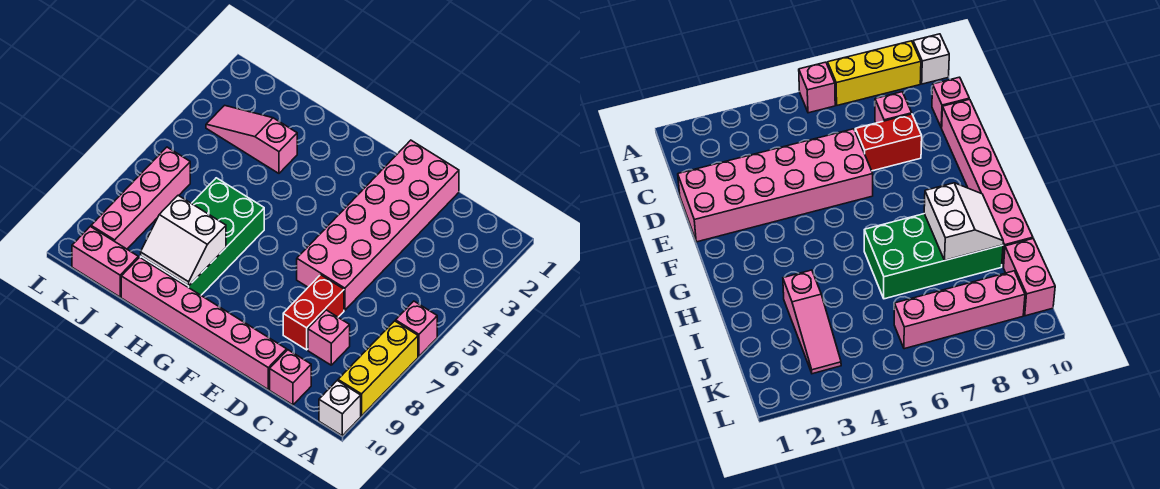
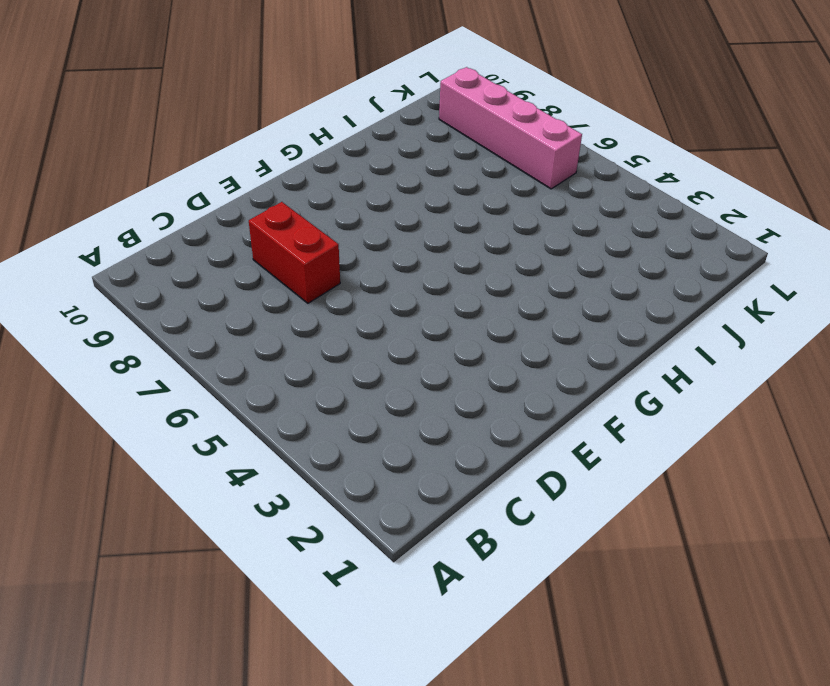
none -> pink 1x1 brick [396,301,437,356]
none -> yellow 1x3 brick [338,321,418,416]
none -> white 1x1 brick [319,381,361,436]

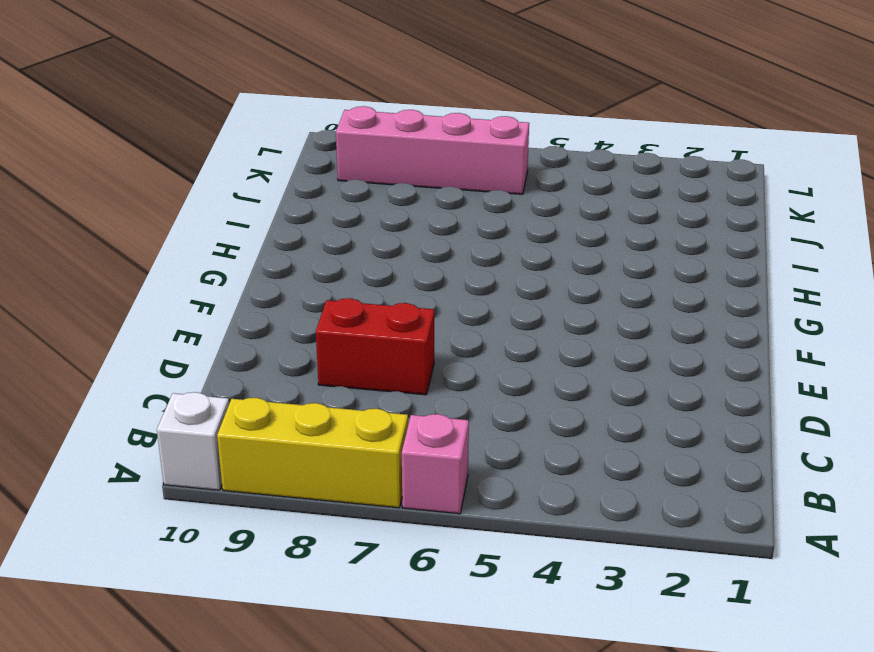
none -> pink 1x1 brick [308,310,350,365]
none -> pink 1x1 brick [270,350,311,405]
none -> pink 2x6 brick [297,140,459,310]

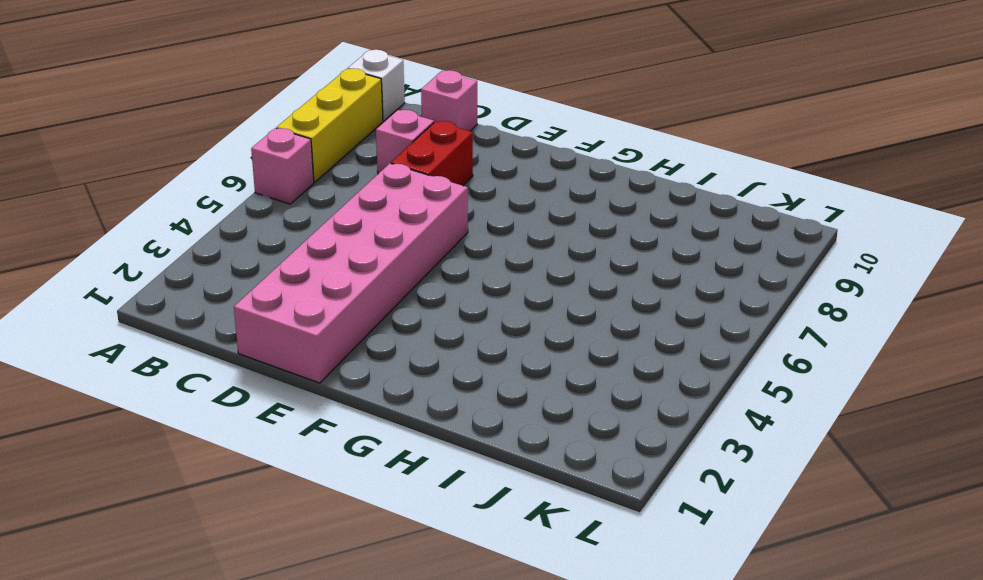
none -> pink 1x6 brick [121,257,287,389]
none -> green 2x4 brick [141,178,264,295]
none -> pink 1x3 slope [206,105,297,173]

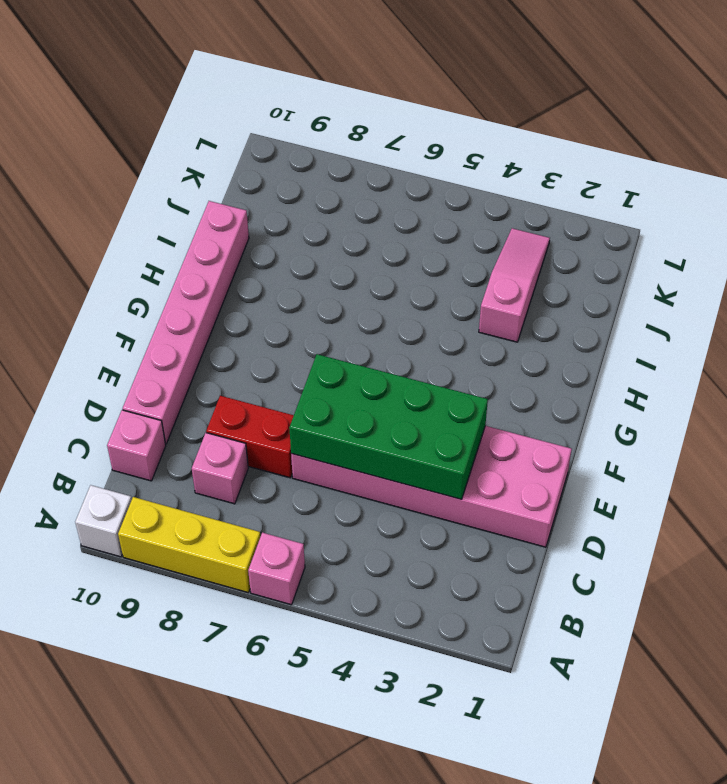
green 2x4 brick [289,354,488,499] -> green 2x4 brick moved to [141,178,264,295]
none -> pink 1x2 brick [72,226,138,297]
none -> pink 1x4 brick [91,147,190,249]
none -> white 2x2 slope [141,195,226,286]

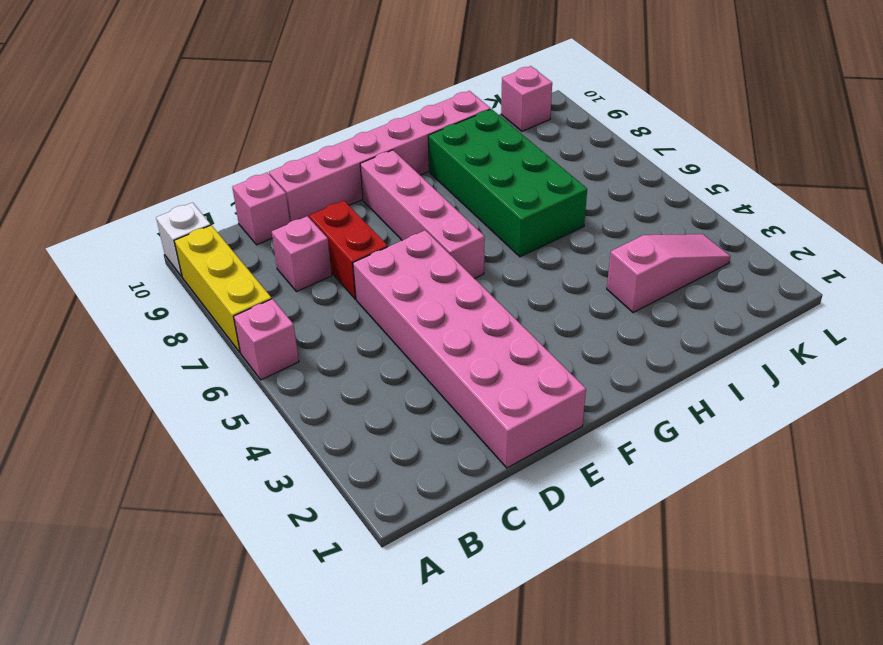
pink 1x4 brick [360,150,485,279] -> pink 1x4 brick moved to [91,147,190,249]
pink 1x1 brick [501,66,552,131] -> pink 1x2 brick [72,226,138,297]
none -> white 2x2 slope [141,195,226,286]

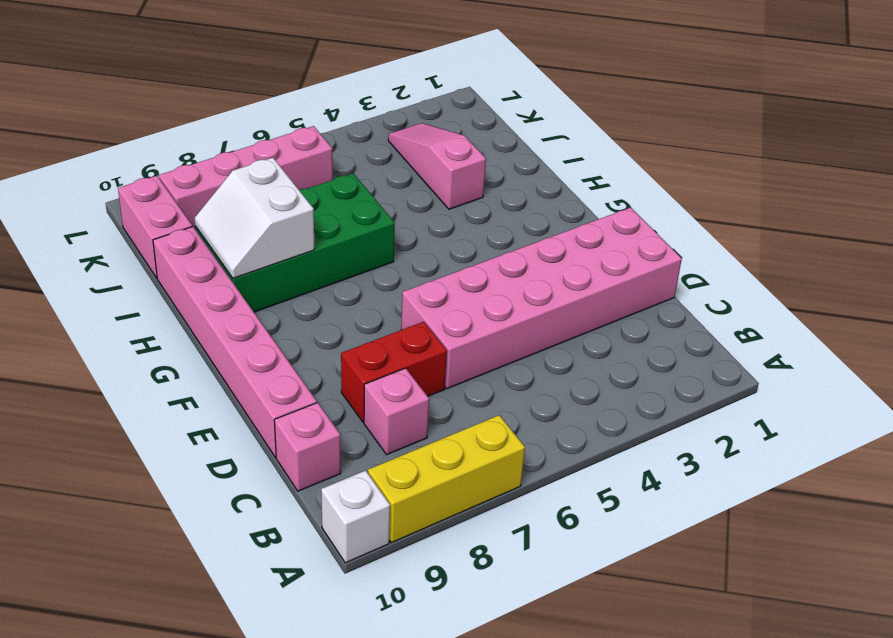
none -> pink 1x1 brick [396,301,437,356]

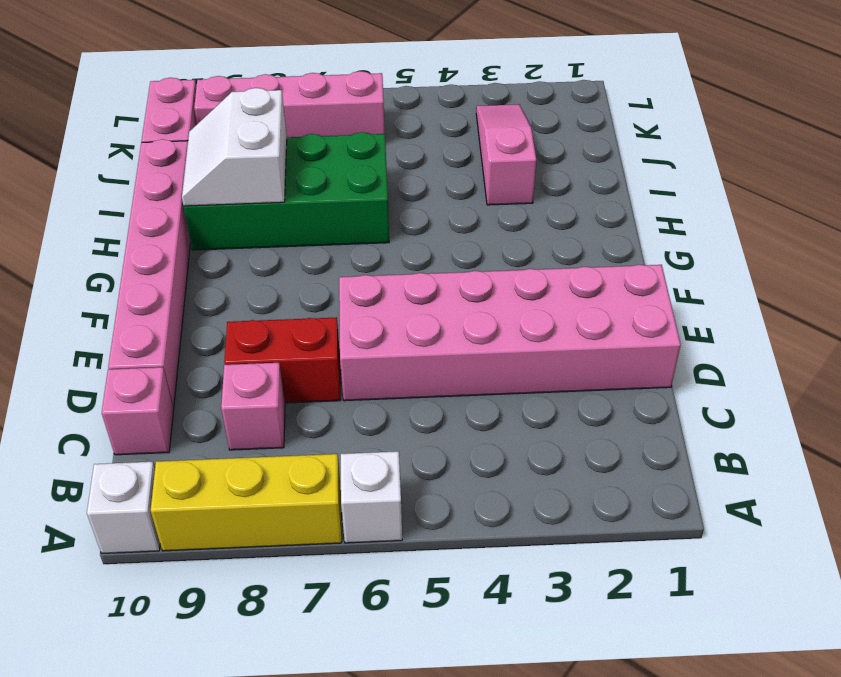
white 1x1 brick [341,451,402,543] -> pink 1x1 brick [396,301,437,356]

